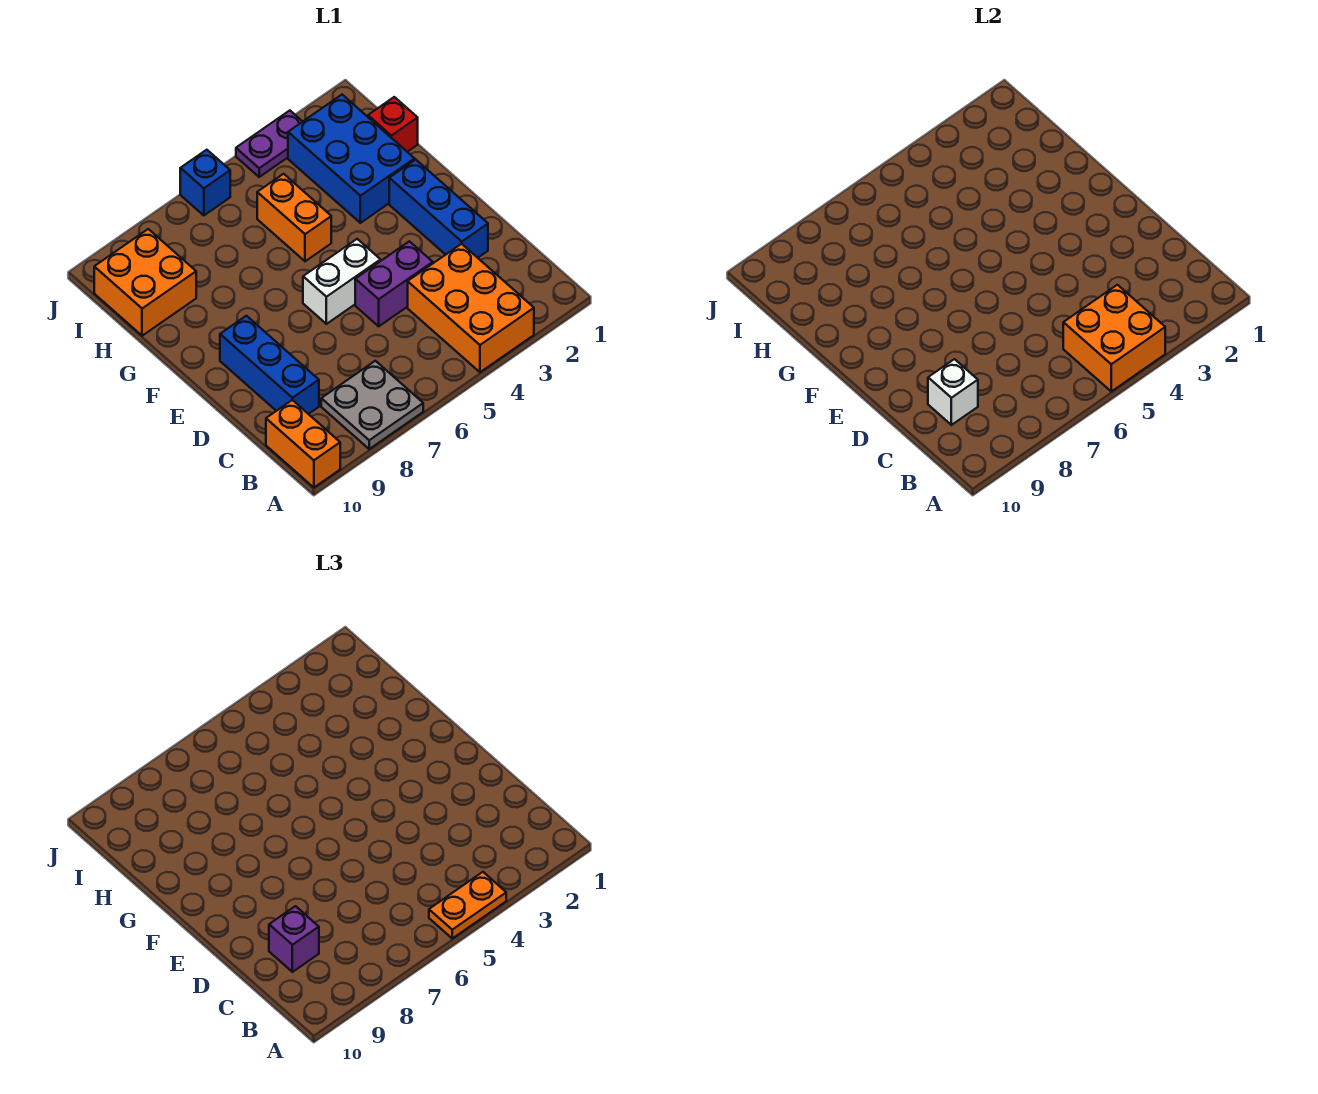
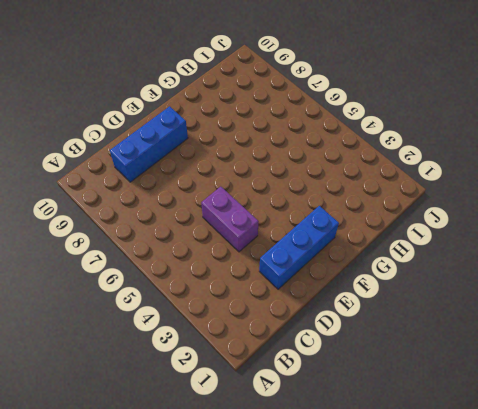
none -> orange 2x3 brick [408,244,534,372]
none -> grey 2x2 plate [321,361,423,449]
none -> orange 1x2 brick [266,400,340,487]

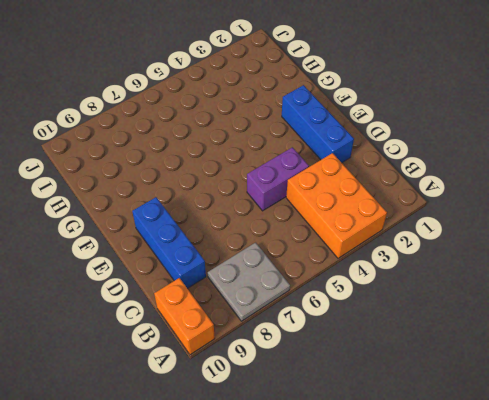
none -> white 1x2 brick [303,239,381,324]
none -> blue 2x3 brick [288,95,415,223]
none -> orange 1x2 brick [257,174,331,261]

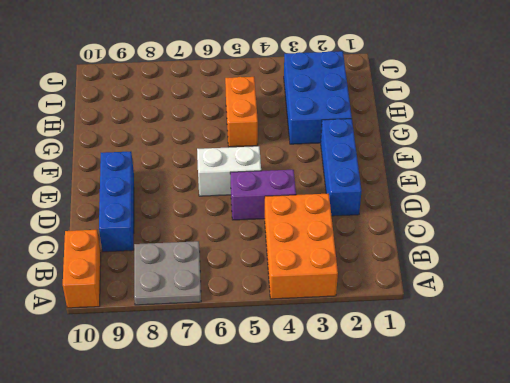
none -> red 1x1 brick [368,97,418,152]
none -> orange 2x2 brick [94,229,196,336]
none -> purple 1x2 plate [236,111,303,177]

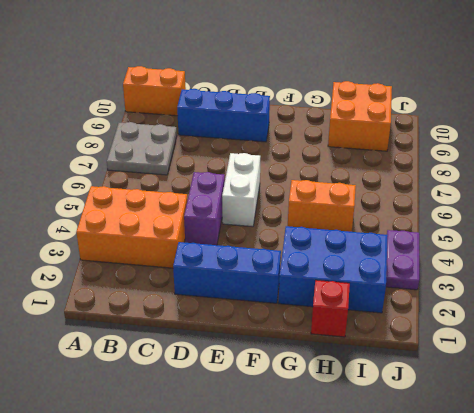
none -> blue 1x1 brick [180,150,230,215]
none -> orange 2x2 brick [1063,285,1165,391]
none -> white 1x1 brick [928,359,978,425]

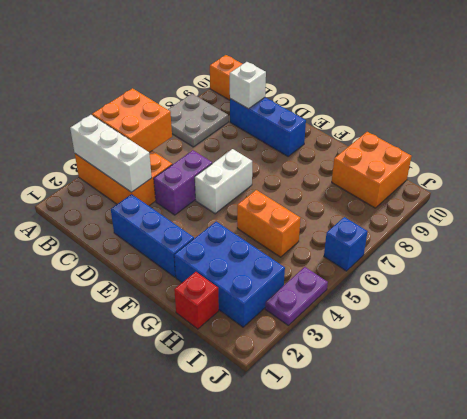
white 1x3 brick [70,115,152,192] -> none
none -> orange 1x2 plate [429,872,506,938]
none -> purple 1x1 brick [269,906,319,972]

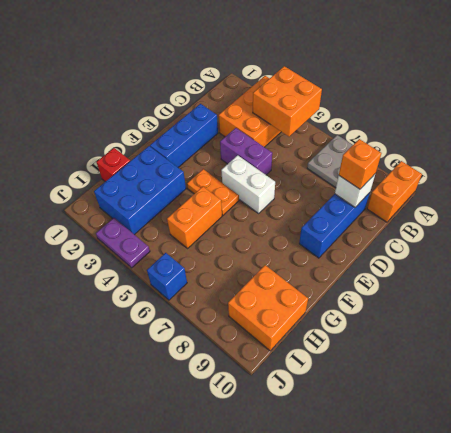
orange 1x1 brick [339,139,381,189] -> purple 1x1 brick [269,906,319,972]
orange 1x2 plate [187,169,239,215] -> orange 1x2 plate moved to [429,872,506,938]

